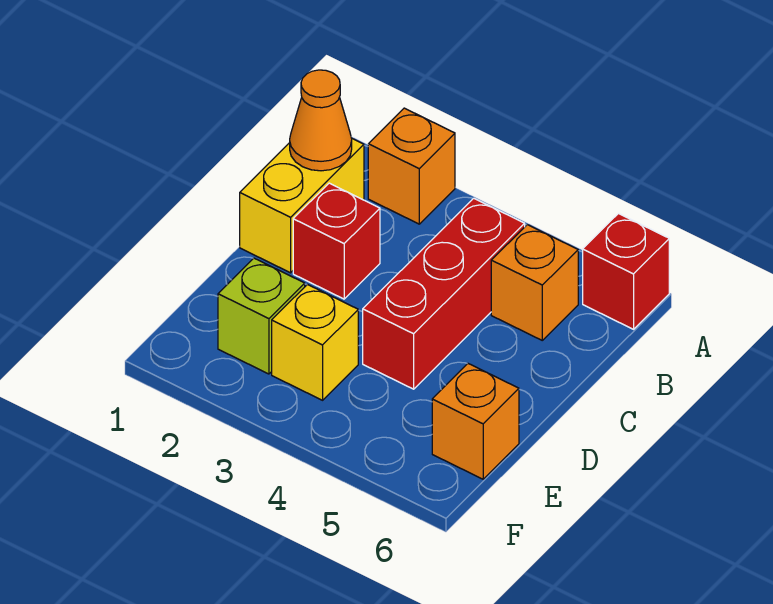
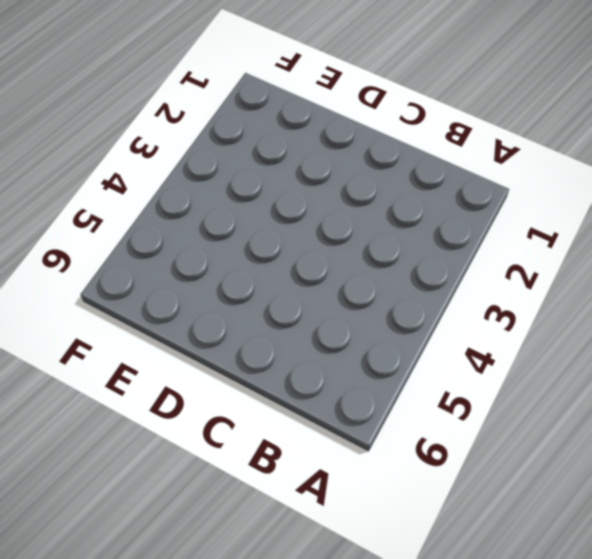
none -> orange 1x1 brick [368,108,455,224]
none -> red 1x1 brick [583,214,669,329]

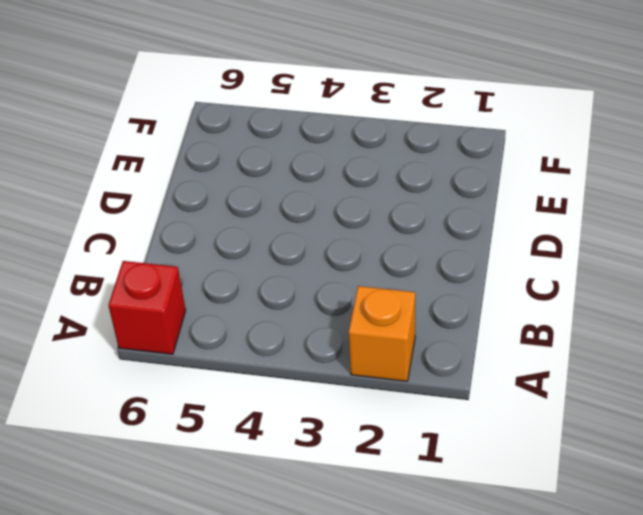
none -> yellow 1x2 brick [240,139,364,273]
none -> red 1x3 brick [363,198,525,389]

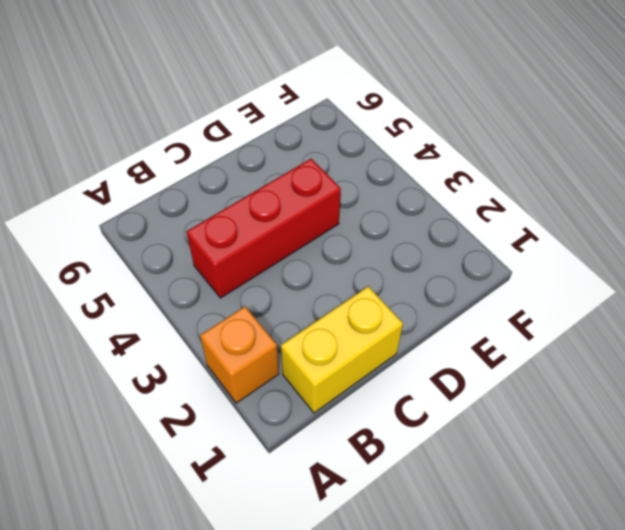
none -> red 1x1 brick [583,214,669,329]
none -> orange 1x1 brick [491,225,578,340]

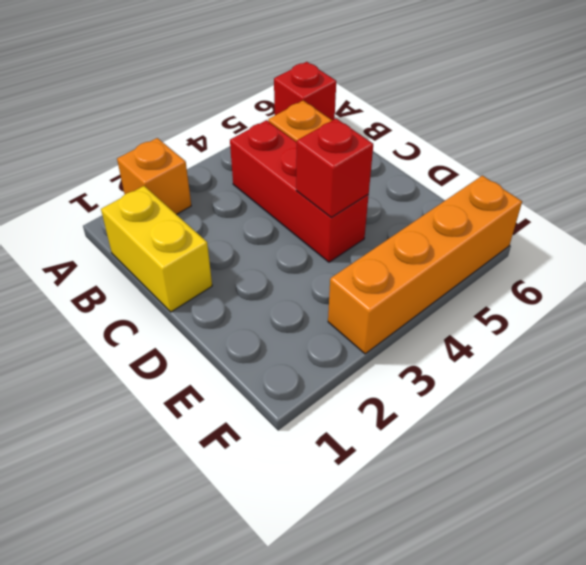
red 1x1 brick [296,119,373,218] -> red 1x1 brick moved to [293,183,380,299]
orange 1x4 brick [328,176,522,354] -> none
none -> lime 1x1 brick [218,258,305,374]
none -> yellow 1x1 brick [272,285,358,400]

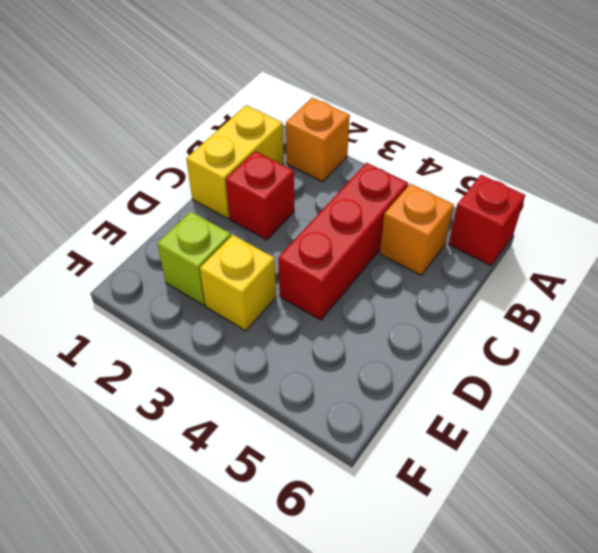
none -> orange 1x1 brick [432,364,519,479]
none -> orange 1x1 cone [290,70,352,171]

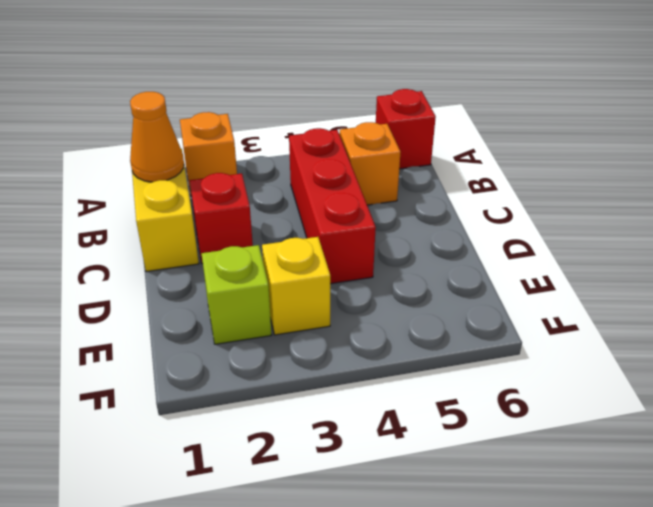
none -> orange 1x1 brick [432,364,519,479]

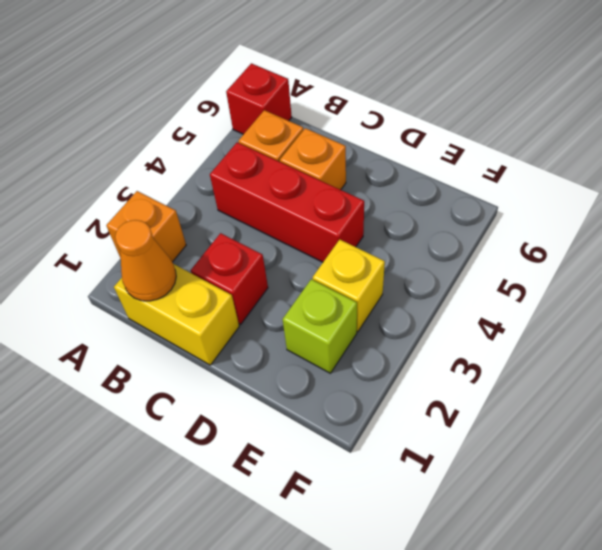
orange 1x1 brick [280,128,346,190] -> orange 1x1 brick moved to [432,364,519,479]

